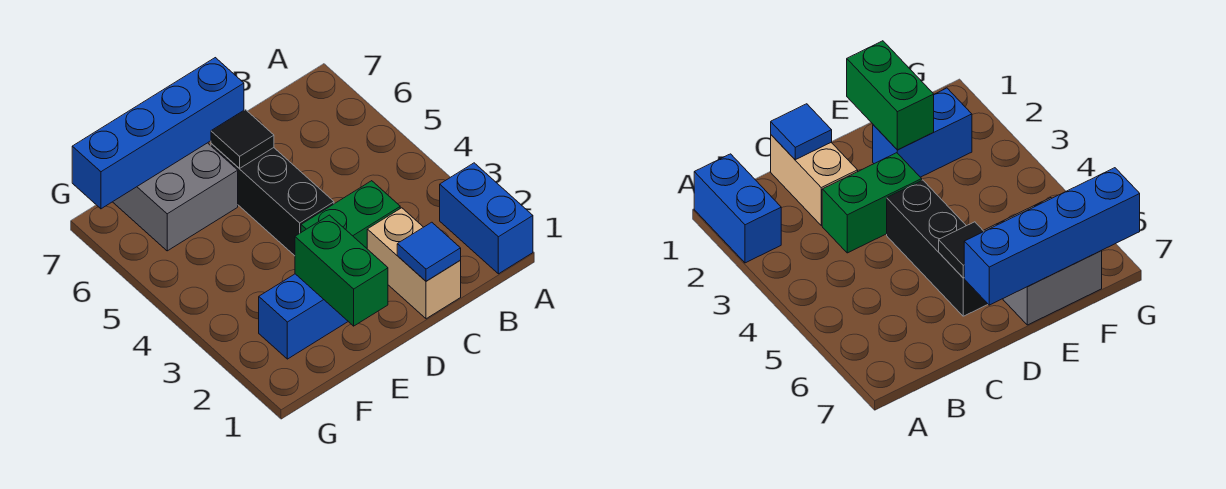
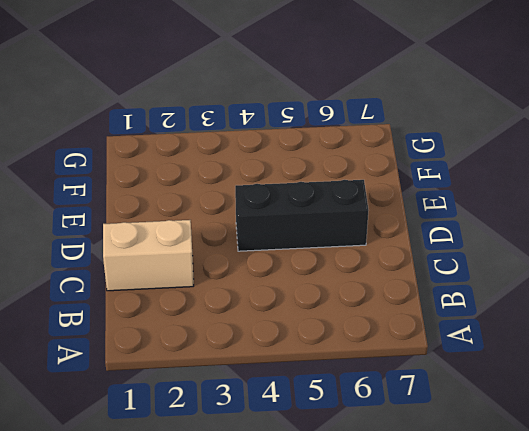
none -> blue 1x2 brick [440,163,533,274]
none -> green 1x2 brick [301,181,400,248]

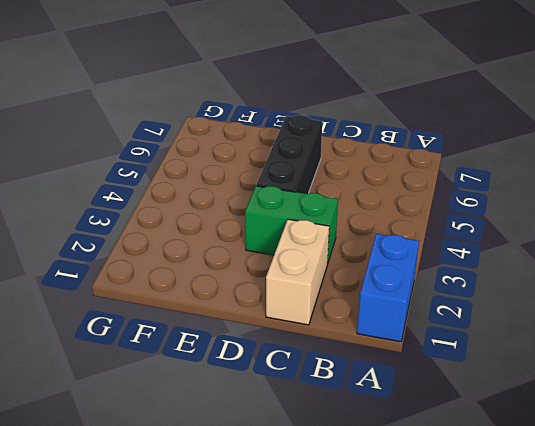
none -> blue 1x2 brick [259,274,348,359]
none -> grey 2x2 brick [113,143,238,251]

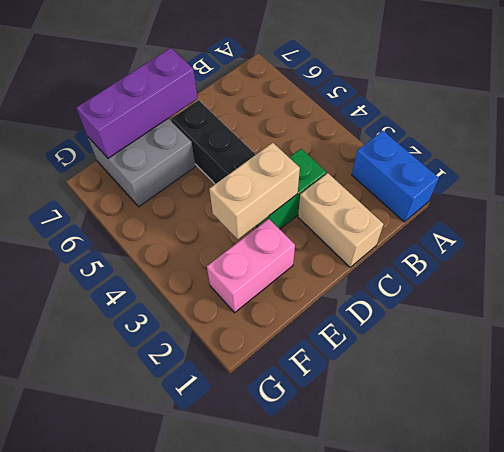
tan 1x2 brick [209,143,300,239] -> none
purple 1x3 brick [76,48,197,158] -> blue 1x4 brick [72,58,244,209]
pink 1x2 brick [207,219,295,313] -> blue 1x2 brick [259,274,348,359]
none -> blue 1x1 tile [397,222,461,281]
none -> black 1x1 tile [211,110,274,169]

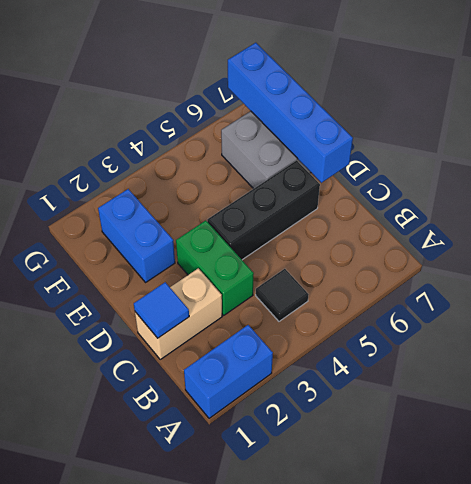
black 1x1 tile [256,269,309,321] -> black 1x1 tile moved to [211,110,274,169]
none -> green 1x2 brick [295,215,388,326]

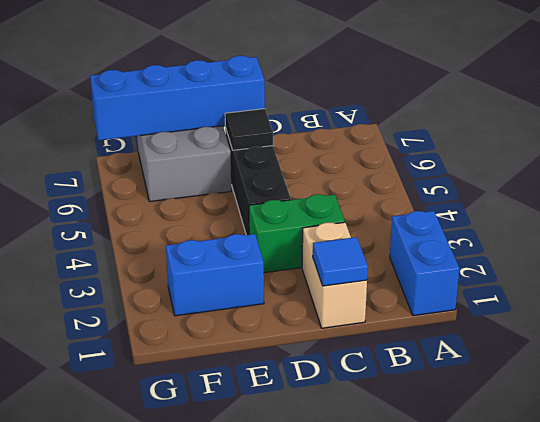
none -> green 1x2 brick [295,215,388,326]

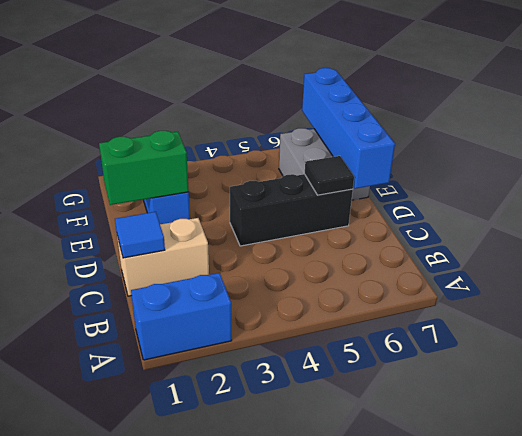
none -> green 1x2 brick [301,181,400,248]

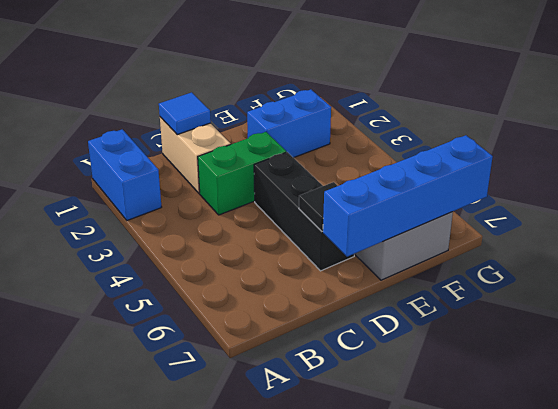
none -> green 1x2 brick [295,215,388,326]

